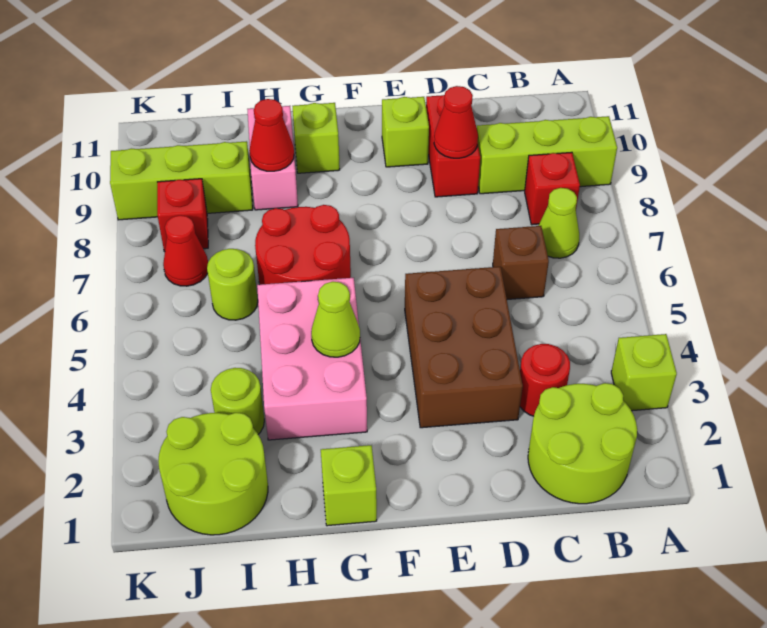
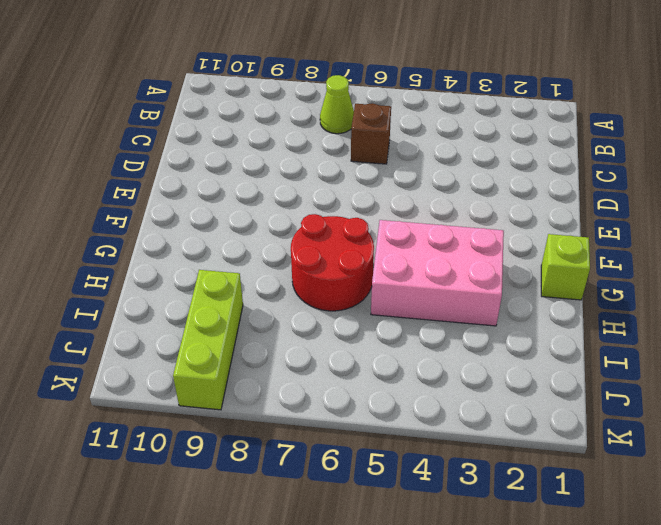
none -> lime 1x1 brick [611,334,677,411]
none -> lime 1x3 brick [477,116,617,194]
none -> lime 2x2 round brick [528,383,637,504]

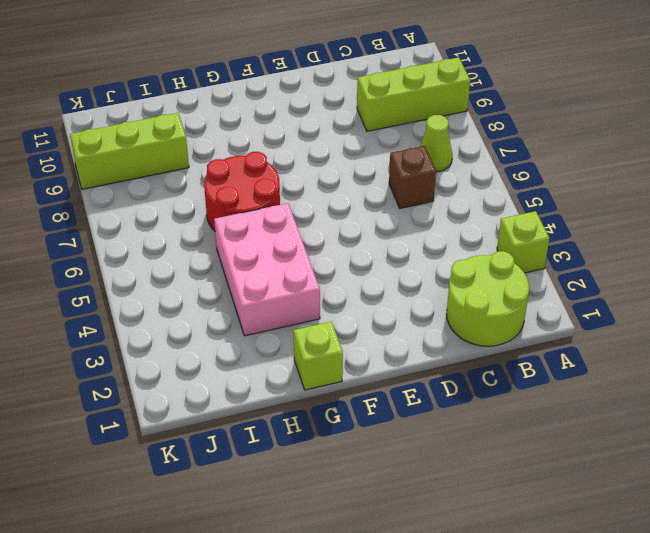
none -> red 1x1 brick [525,152,580,225]
none -> red 1x1 round brick [520,344,570,416]
none -> brown 2x3 brick [405,267,523,428]

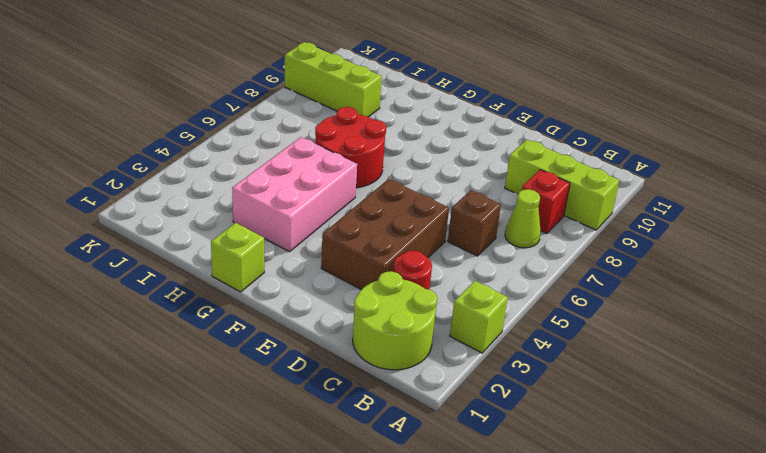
none -> red 1x2 brick [426,95,480,197]
none -> lime 1x1 brick [382,97,429,167]
none -> lime 1x1 brick [292,103,340,173]

